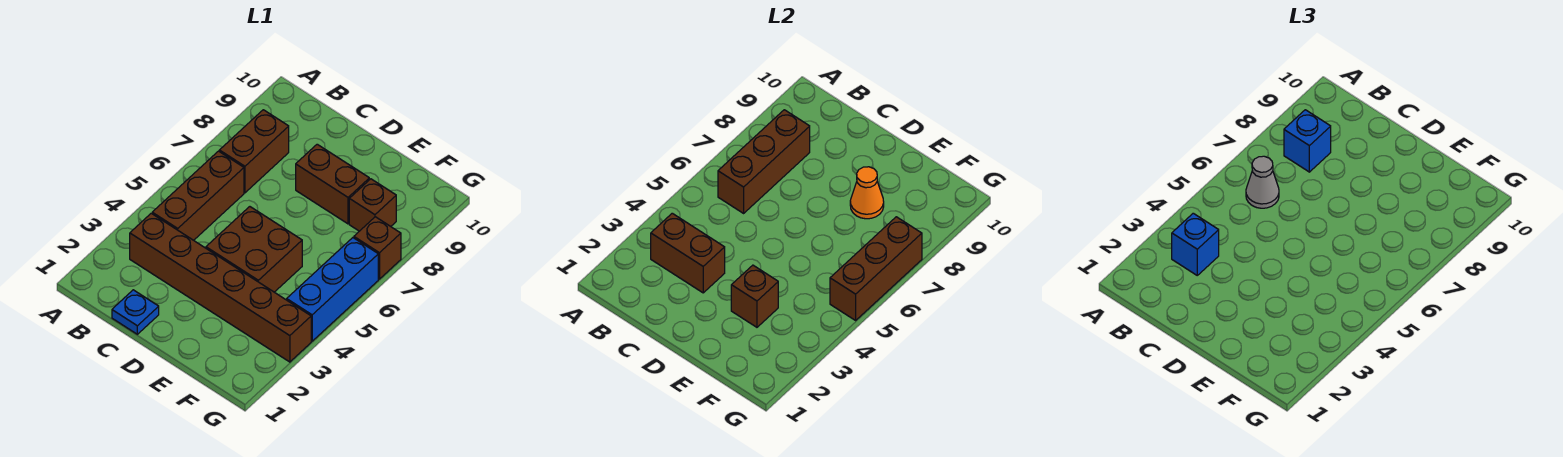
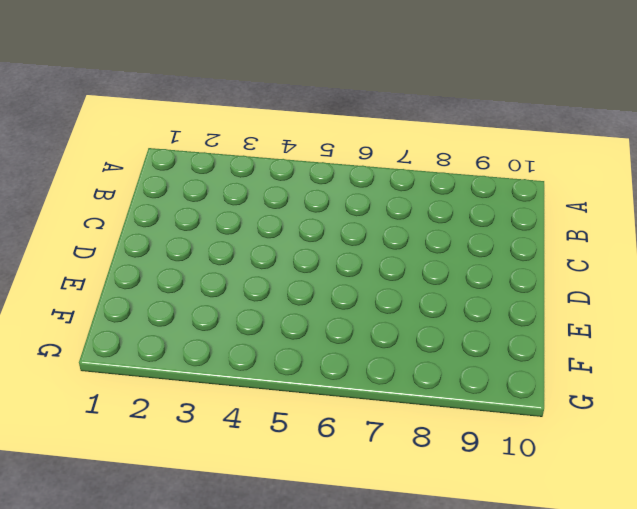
none -> brown 1x6 brick [130,213,311,362]
none -> brown 1x3 brick [152,151,244,240]
none -> brown 1x2 brick [219,110,289,193]

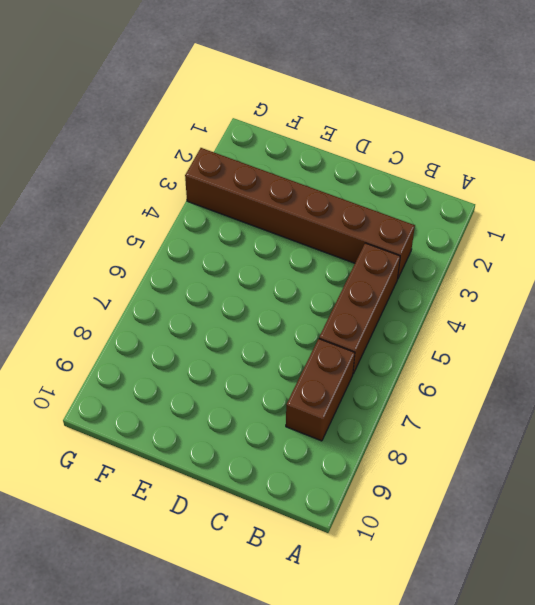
none -> blue 1x1 plate [112,290,159,334]
none -> brown 2x2 brick [206,207,302,292]
none -> brown 1x2 brick [296,144,369,224]

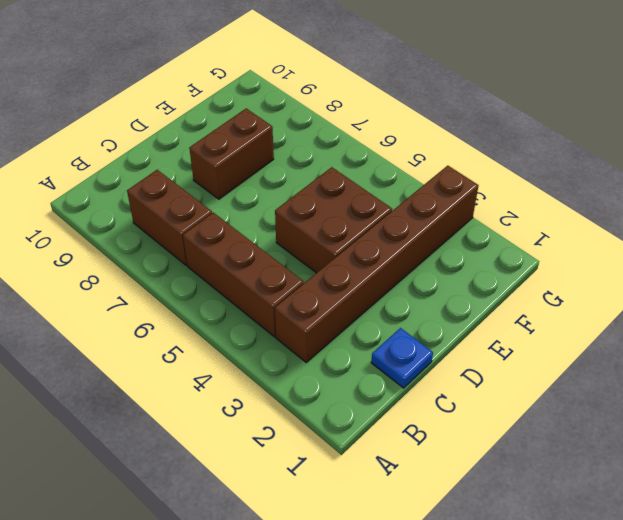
none -> brown 1x1 brick [349,179,396,231]
none -> blue 1x3 brick [287,238,378,341]
none -> brown 1x1 brick [354,217,401,279]

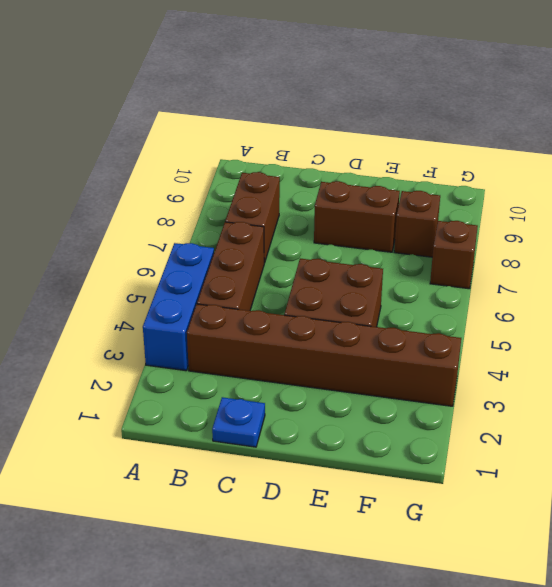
blue 1x3 brick [143,243,214,371] -> blue 1x3 brick moved to [287,238,378,341]
none -> brown 1x2 brick [651,213,725,293]
none -> brown 1x3 brick [718,110,810,213]
none -> brown 1x1 brick [731,265,778,327]

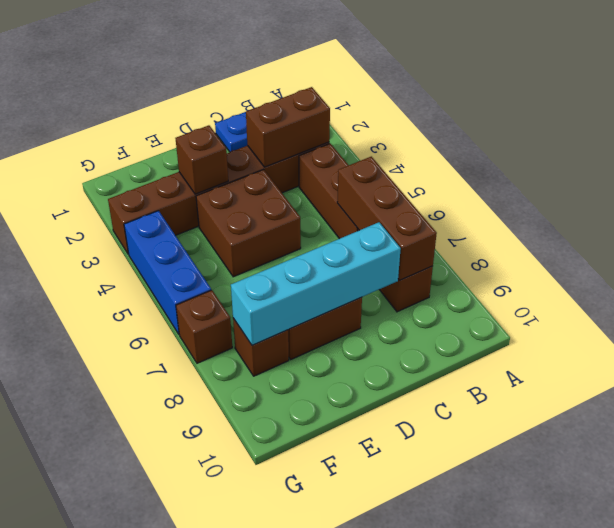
cyan 1x4 brick [231,222,401,345] -> orange 1x1 cone [850,167,884,219]
none -> brown 1x3 brick [830,217,922,320]
none -> blue 1x1 brick [1172,213,1219,275]
none -> grey 1x1 cone [1246,156,1279,208]

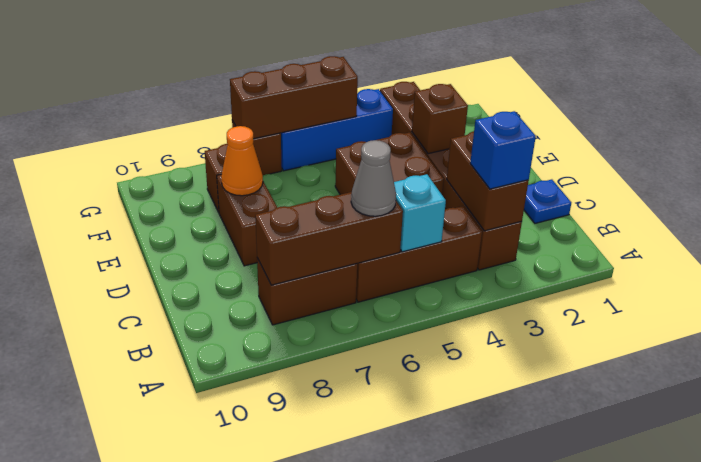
cyan 1x1 brick [394,174,446,252] -> none
none -> blue 1x1 brick [1284,110,1331,172]

